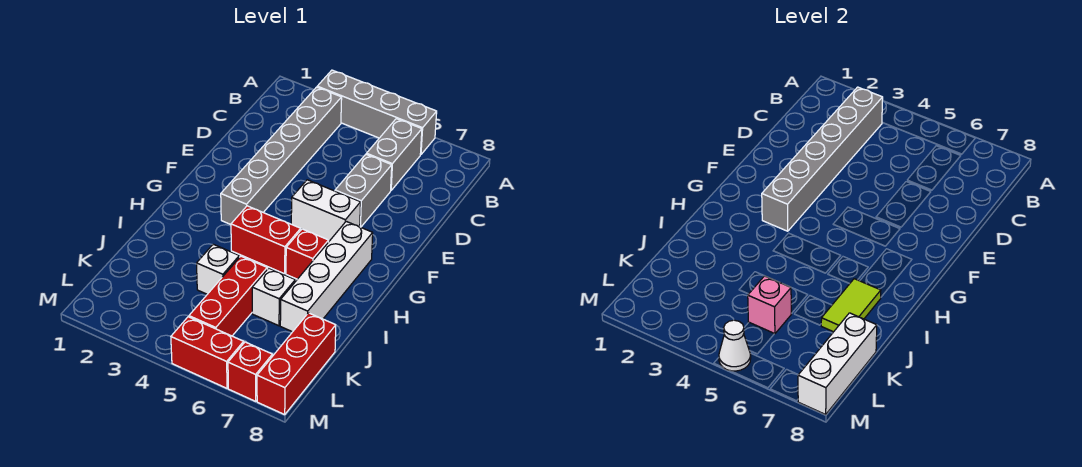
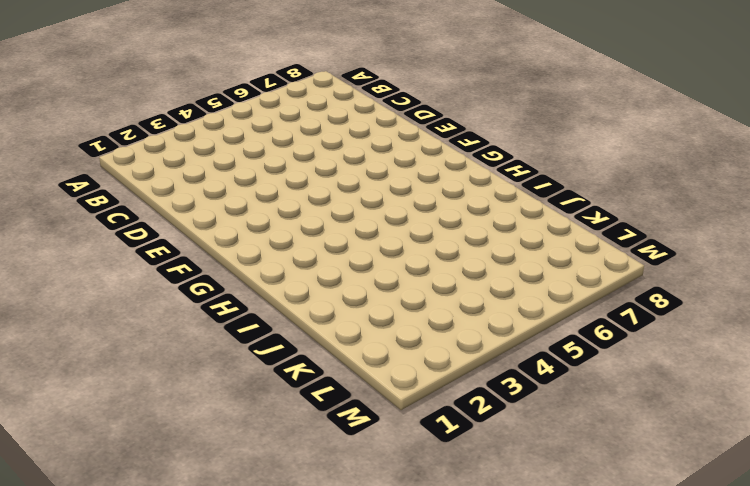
none -> grey 1x4 brick [317,70,437,155]
none -> grey 1x6 brick [221,87,342,225]
none -> grey 1x2 brick [366,119,422,190]

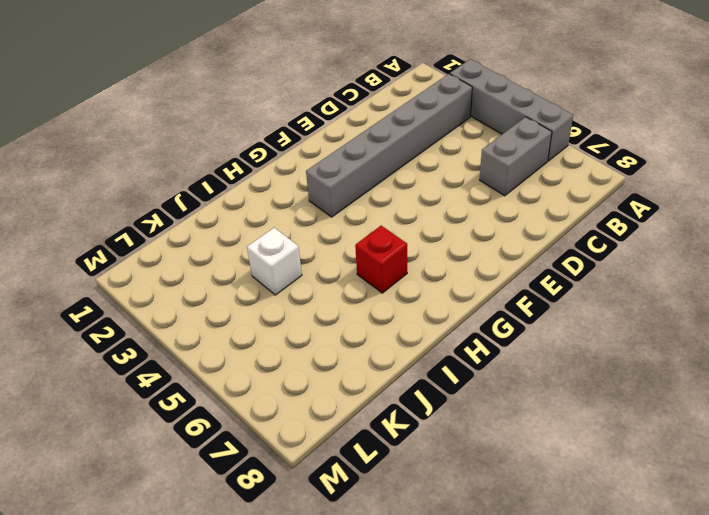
none -> grey 1x2 brick [335,154,392,227]
none -> white 1x2 brick [291,180,361,241]
none -> white 1x4 brick [280,221,373,332]

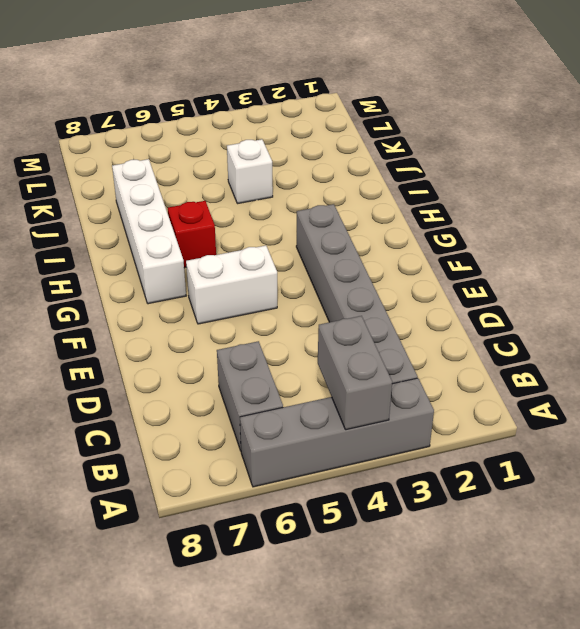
grey 1x2 brick [318,316,392,430] -> grey 1x2 brick moved to [335,154,392,227]
none -> red 1x2 brick [231,206,301,274]
none -> red 1x3 brick [189,256,267,336]
none -> white 1x1 brick [252,268,295,326]

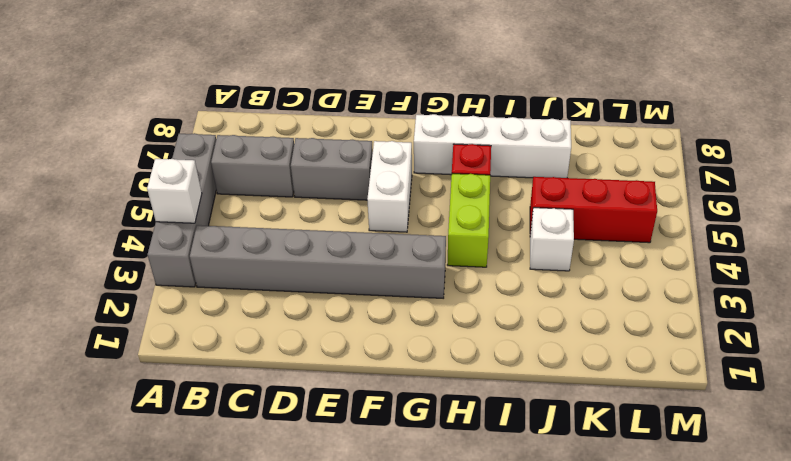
white 1x1 brick [147,159,202,223] -> white 1x1 brick moved to [252,268,295,326]
lime 1x2 brick [447,174,490,267] -> red 1x2 brick [231,206,301,274]
none -> red 1x3 brick [257,313,336,414]
none -> red 1x2 brick [171,317,244,388]
none -> red 1x1 brick [228,342,272,401]

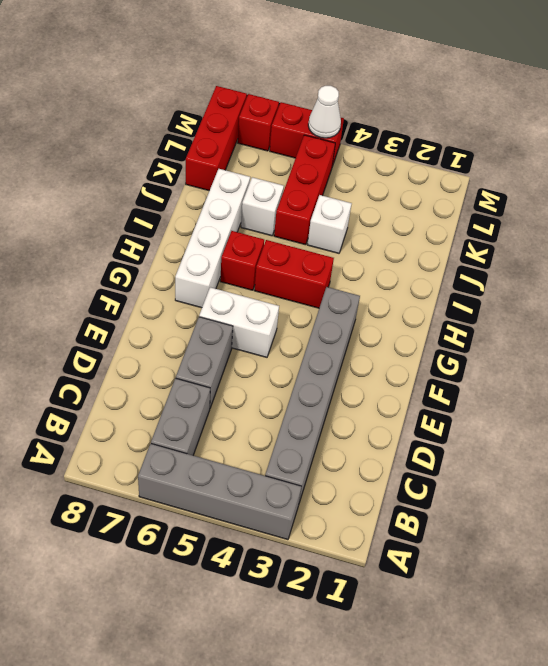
none -> grey 1x6 brick [762,87,883,231]
none -> lime 1x2 tile [821,279,881,332]
none -> pink 1x1 brick [748,276,791,334]

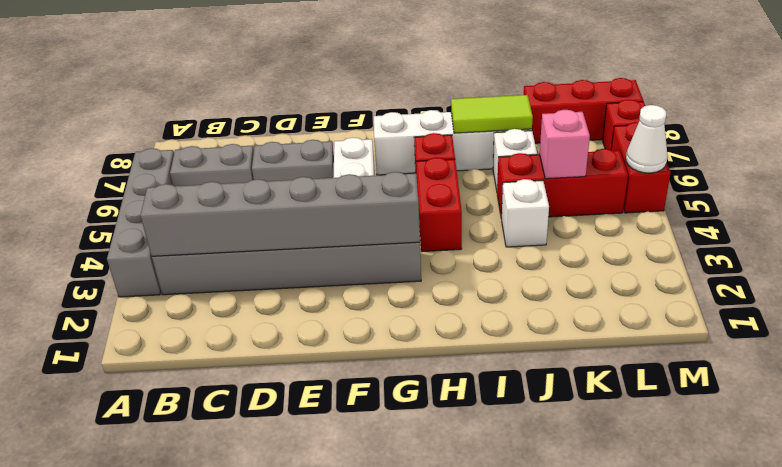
none -> white 1x3 brick [798,313,877,414]

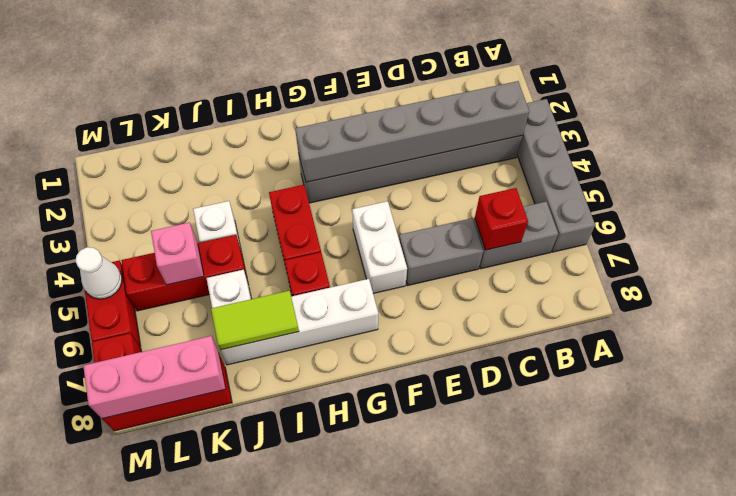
red 1x1 brick [475,188,528,250] -> none
pink 1x3 brick [83,336,226,419] -> white 1x3 brick [798,313,877,414]

